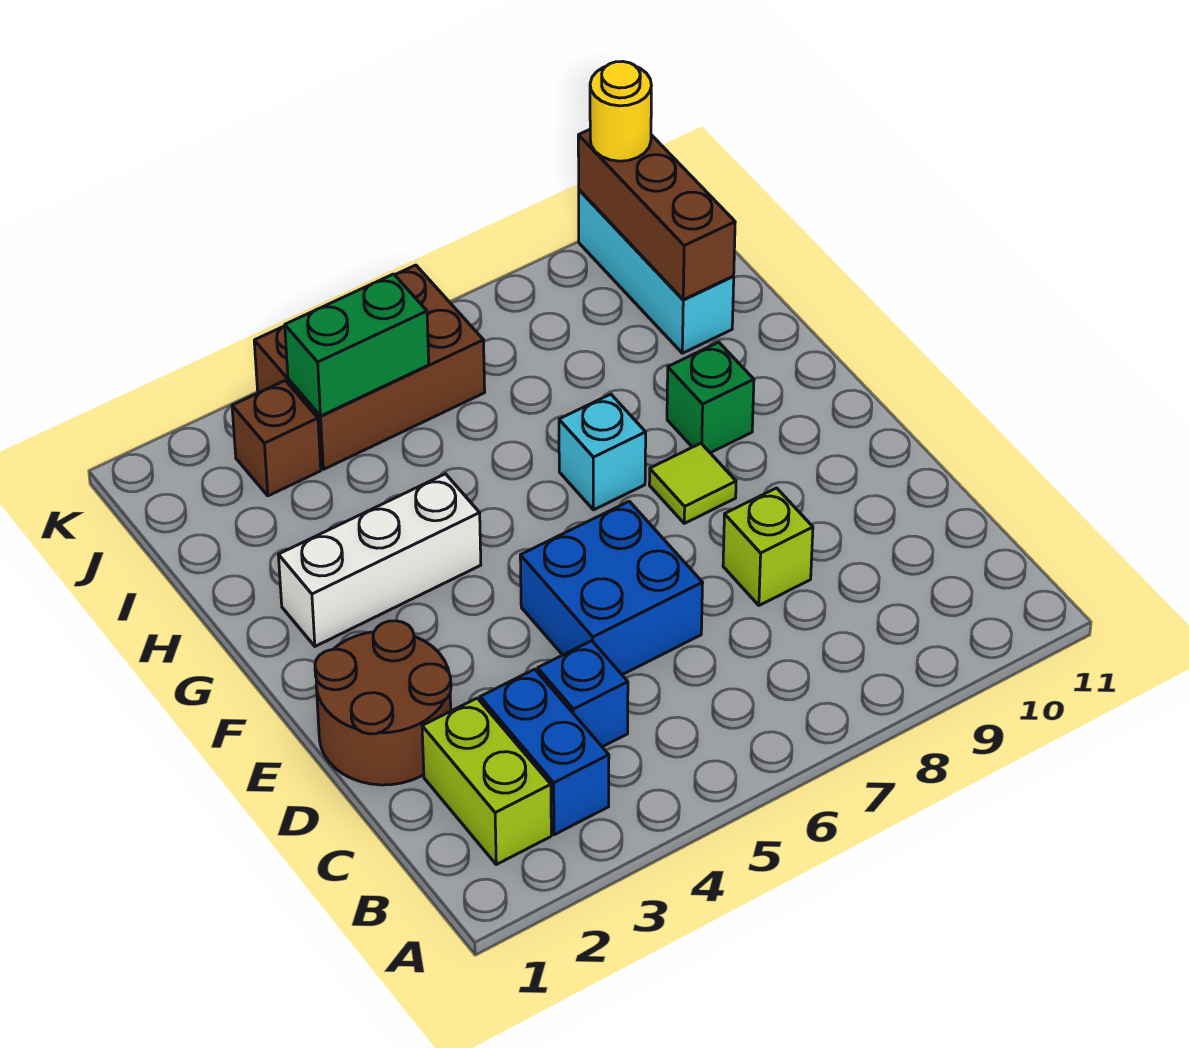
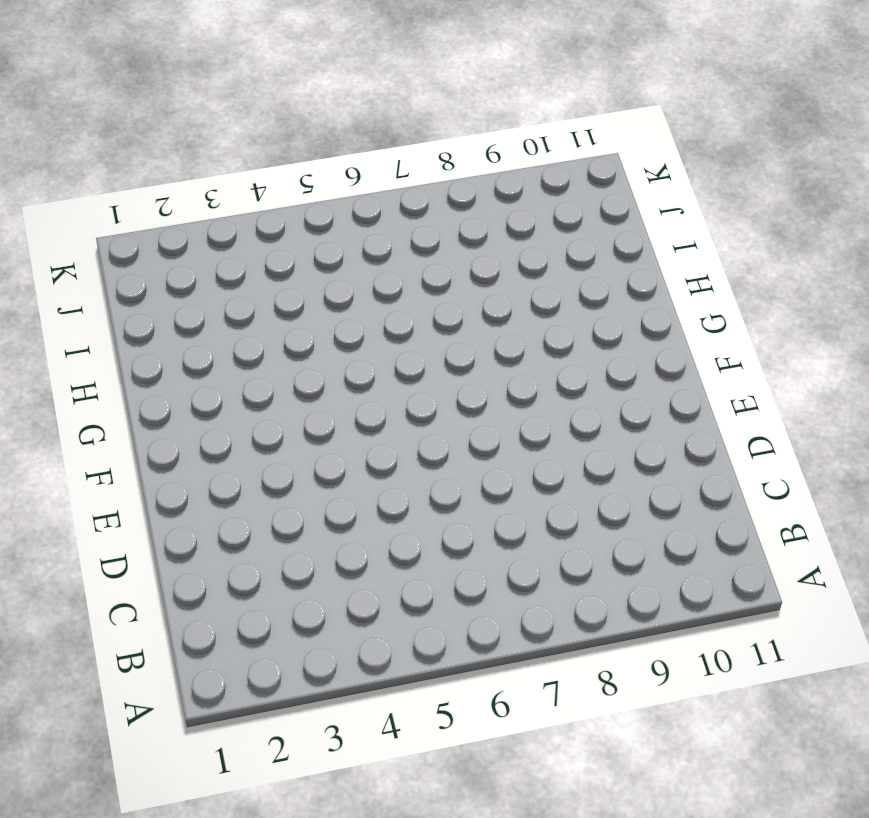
none -> lime 1x2 brick [422,698,551,864]
none -> blue 1x2 brick [480,669,609,835]
none -> blue 1x1 brick [538,641,628,747]

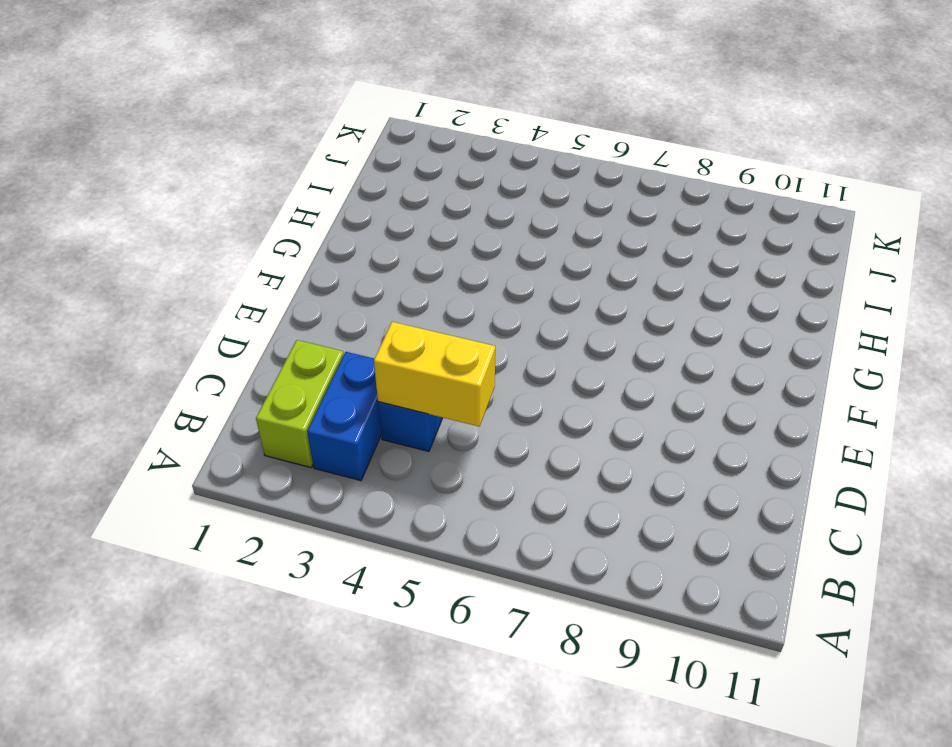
yellow 1x2 brick [374,322,495,426] -> none
none -> brown 2x2 round brick [315,621,451,785]
none -> blue 2x2 brick [520,501,703,675]
none -> lime 1x1 brick [723,488,813,605]

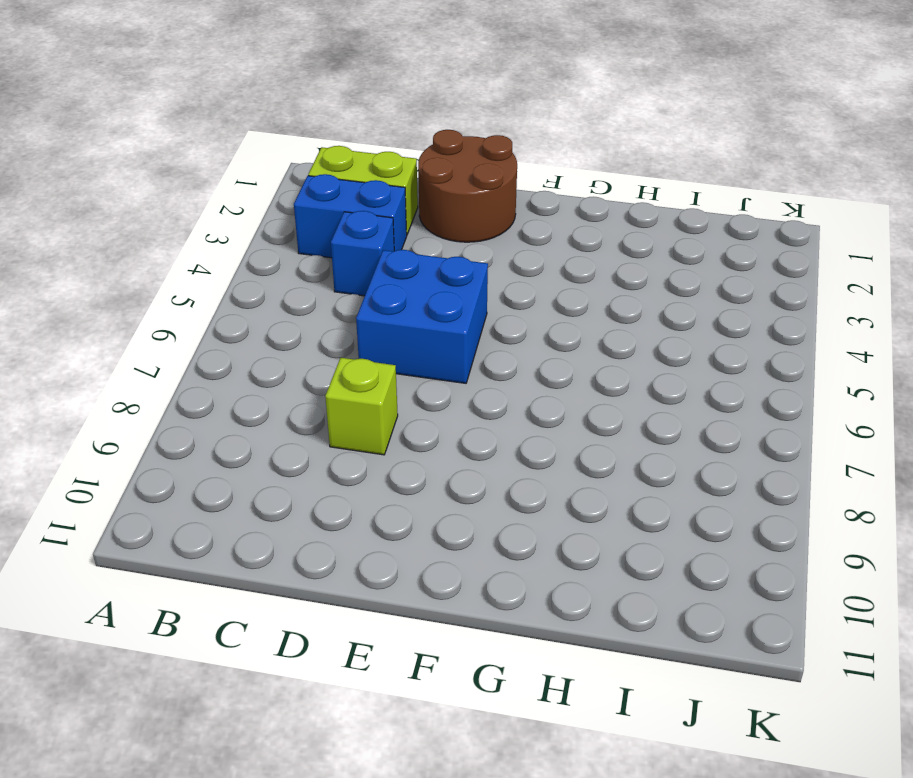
none -> lime 1x1 tile [649,443,736,523]
none -> white 1x3 brick [278,474,481,646]
none -> cyan 1x1 brick [559,394,646,510]

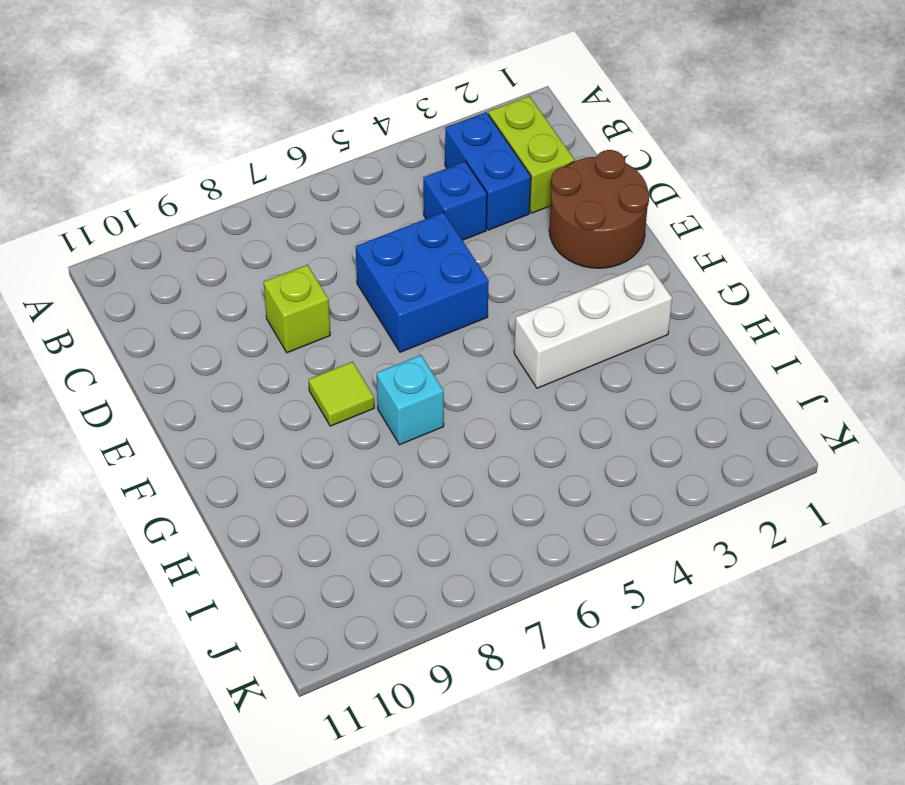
none -> green 1x1 brick [667,342,754,453]
none -> cyan 1x3 brick [579,190,734,353]
none -> brown 1x1 brick [232,381,321,496]

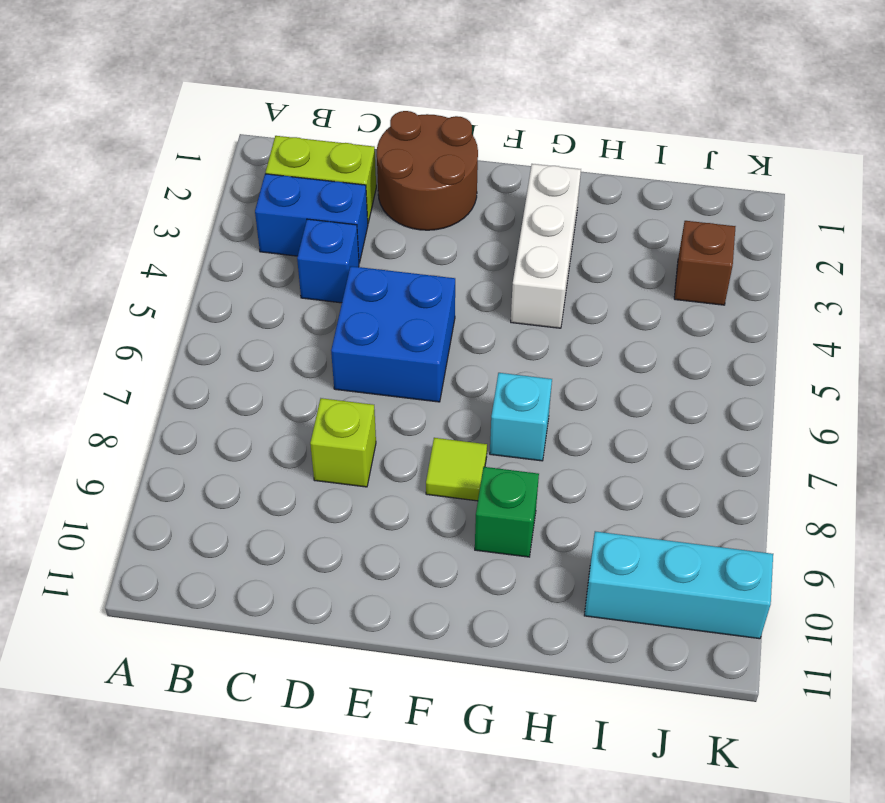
none -> brown 2x3 brick [254,265,485,469]
none -> brown 1x3 brick [578,130,735,300]
none -> green 1x2 brick [285,274,429,416]

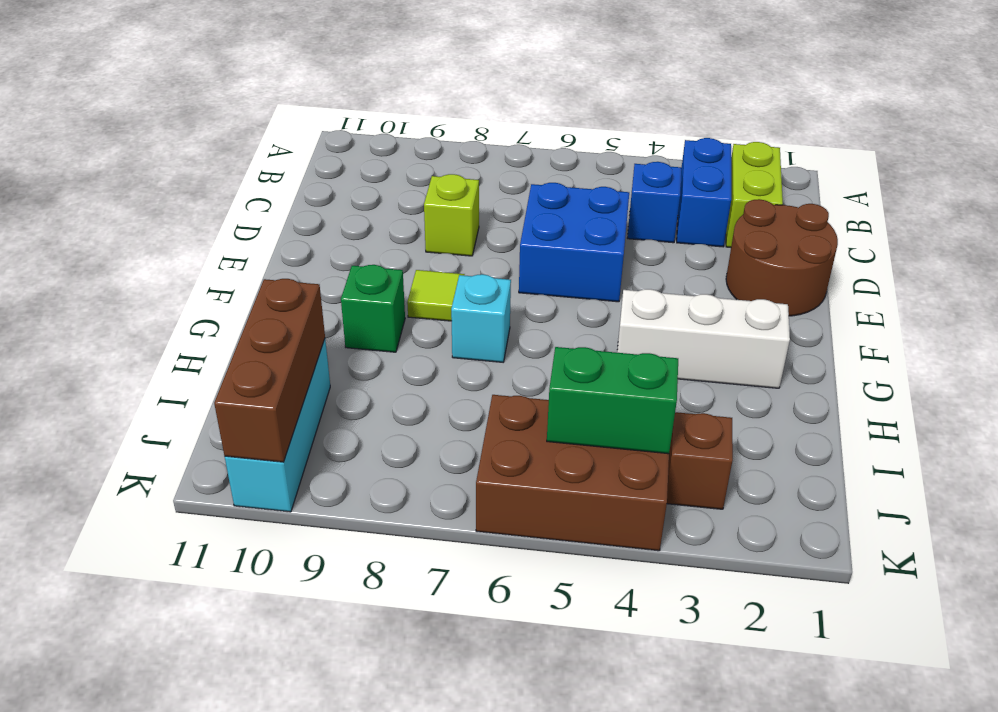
none -> yellow 1x1 round brick [590,61,651,161]

